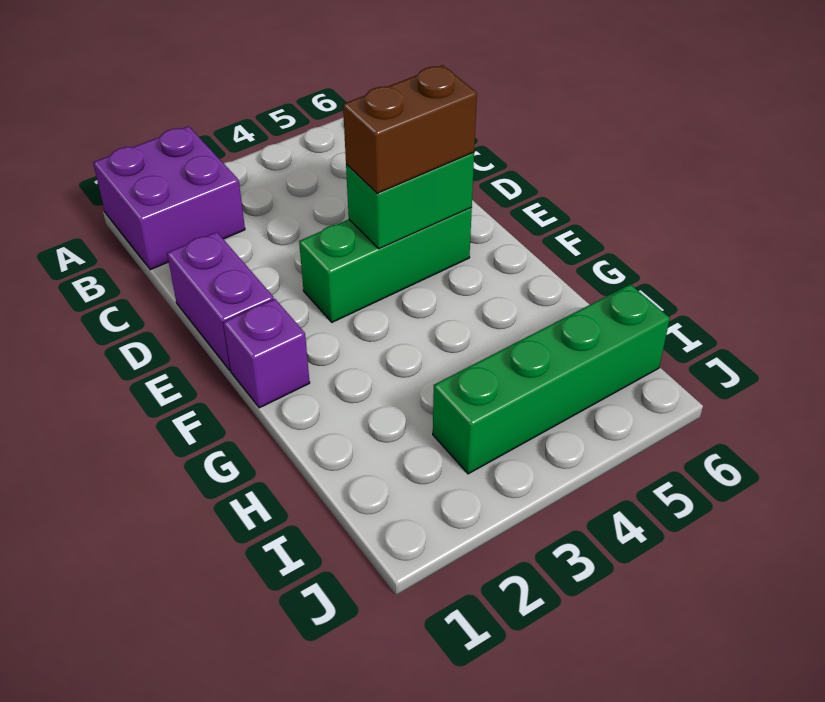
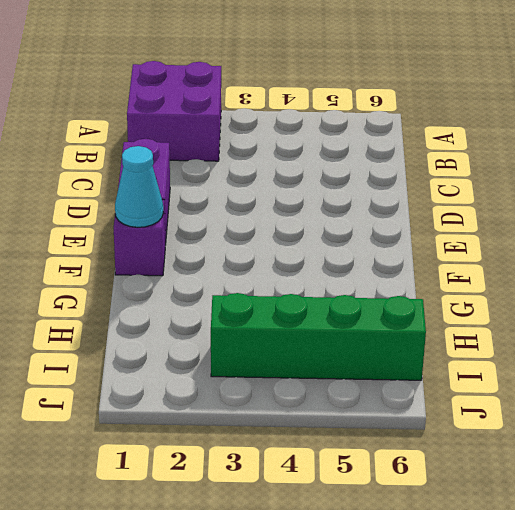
cyan 1x1 cone [115,146,163,227] -> none
none -> green 1x3 brick [299,207,472,322]
none -> green 1x2 brick [346,152,474,249]

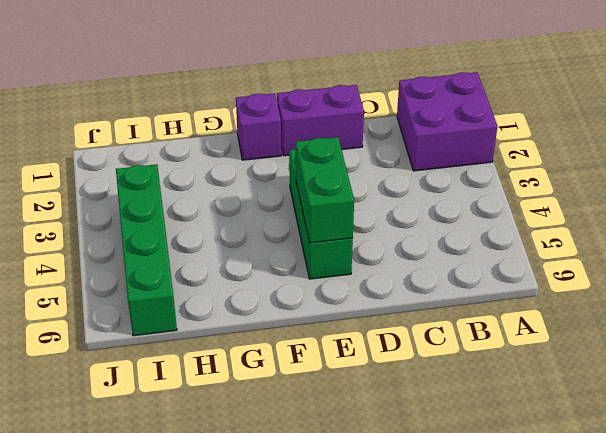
none -> brown 1x2 brick [343,65,477,193]

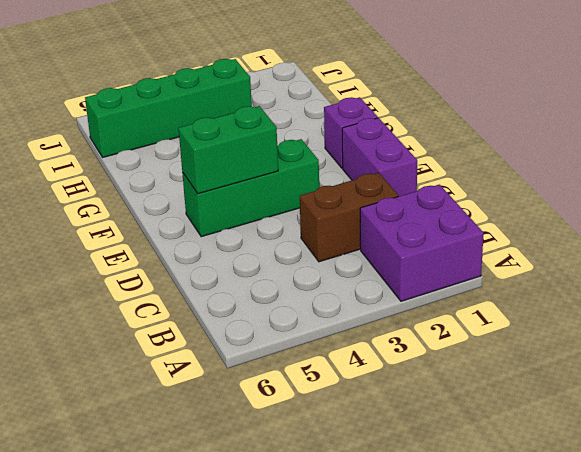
brown 1x2 brick [300,173,398,262] -> brown 1x2 brick moved to [343,65,477,193]

